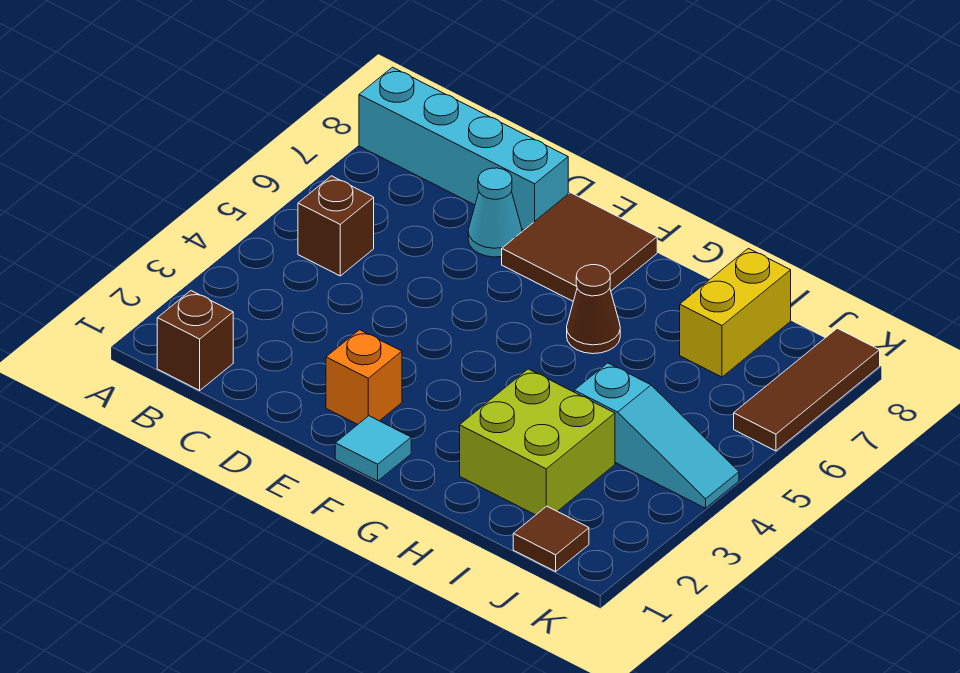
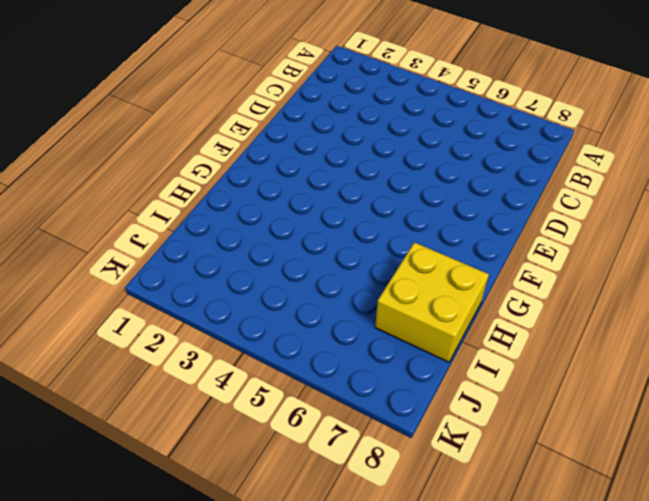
yellow 2x2 brick [375,242,489,362] -> yellow 1x2 brick [680,248,791,377]
none -> cyan 1x4 brick [359,67,568,230]
none -> brown 1x1 brick [157,291,233,390]
none -> brown 1x1 brick [298,176,374,276]

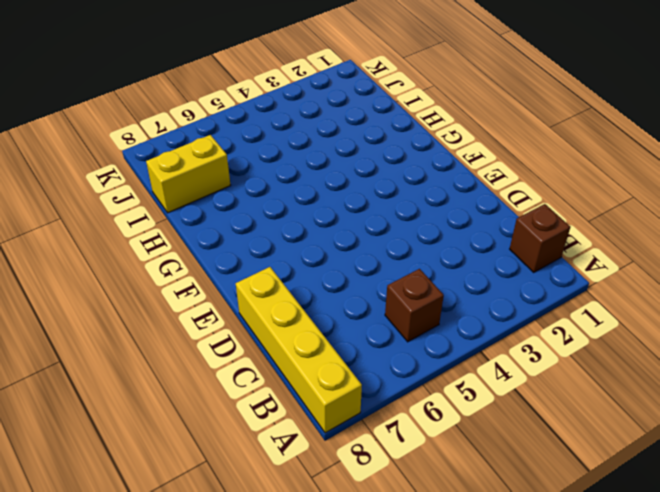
yellow 1x4 brick [236,267,362,433] -> cyan 1x4 brick [359,67,568,230]
none -> cyan 1x1 cone [468,168,522,257]
none -> orange 1x1 brick [326,330,402,424]
none -> brown 2x2 tile [502,193,657,301]

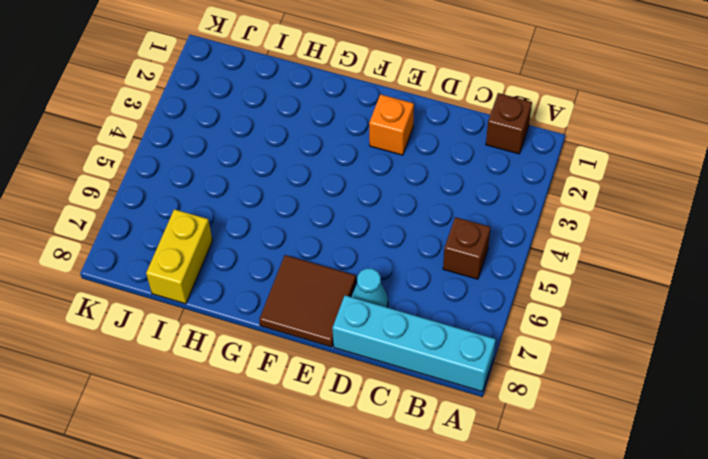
none -> cyan 1x1 tile [335,416,411,481]
none -> brown 1x1 cone [567,265,620,354]
none -> lime 2x2 brick [460,369,615,515]

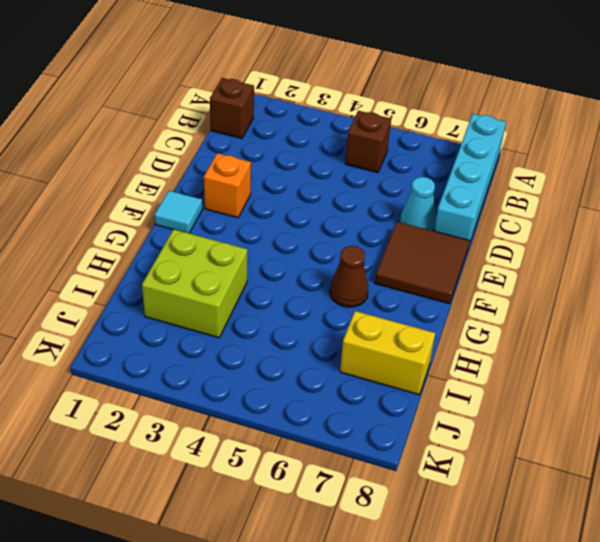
none -> cyan 1x3 slope [574,363,739,508]
none -> brown 1x1 tile [513,506,589,572]
none -> brown 1x3 tile [734,328,880,451]

